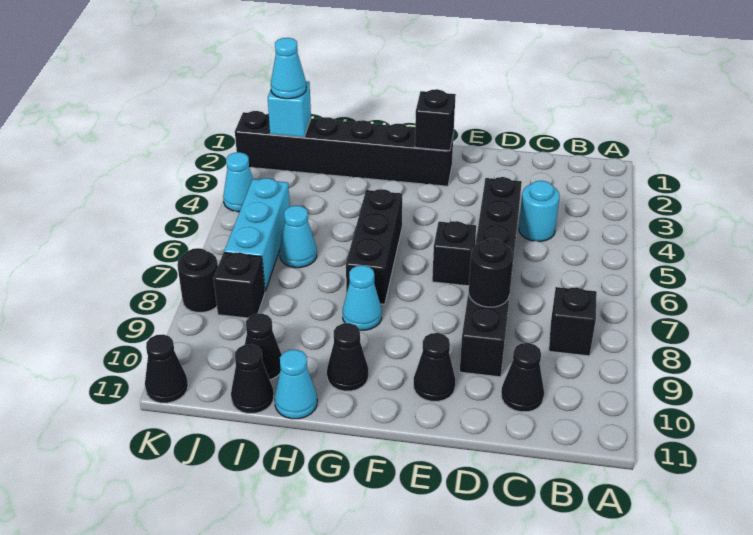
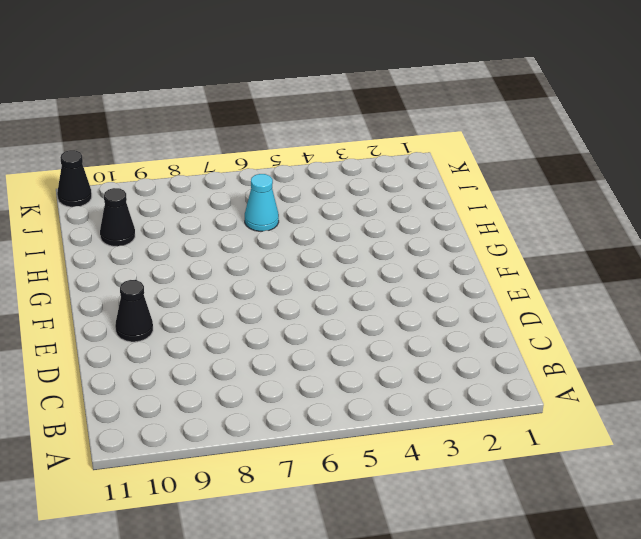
none -> black 1x1 brick [549,287,597,356]
none -> cyan 1x1 round brick [519,181,560,241]
none -> black 1x1 cone [501,343,544,412]

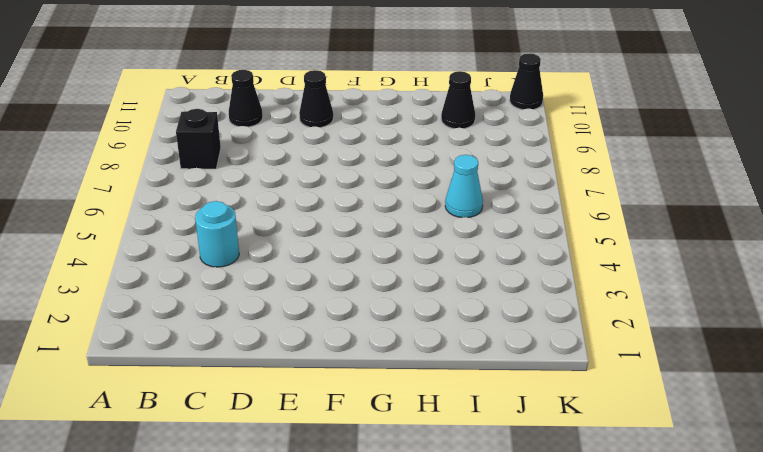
none -> black 1x6 brick [460,177,522,377]
none -> black 1x1 brick [432,221,476,286]
none -> black 1x6 brick [235,111,454,186]

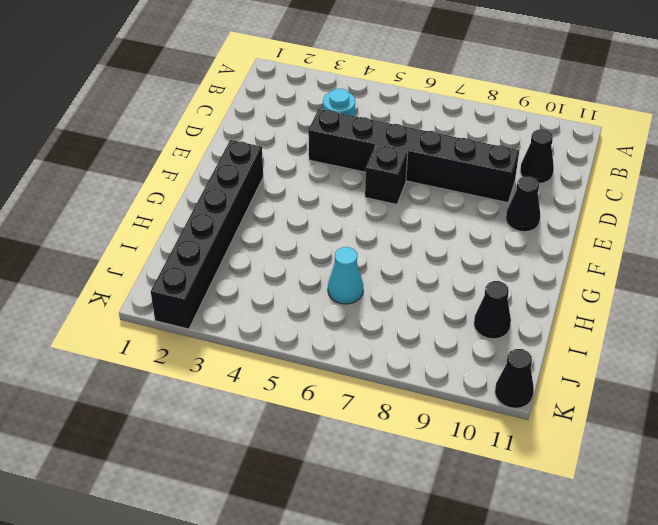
none -> black 1x1 brick [549,287,597,356]
none -> black 1x3 brick [346,189,402,304]
none -> cyan 1x1 cone [343,265,382,330]

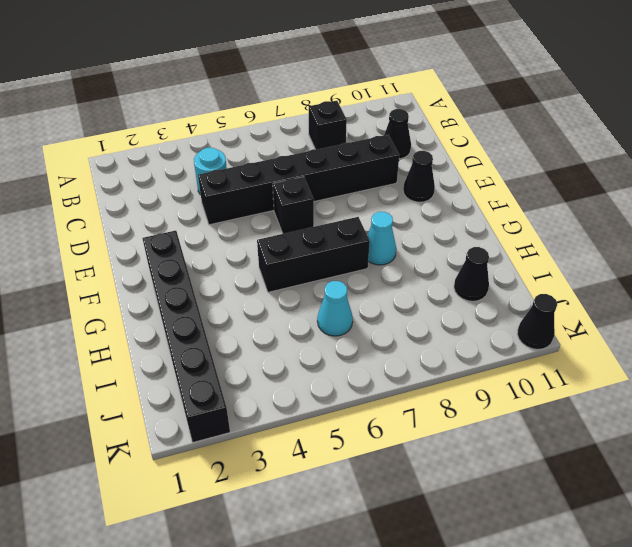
none -> black 1x1 cone [327,323,368,391]
none -> cyan 1x1 cone [275,350,317,419]
none -> black 1x1 cone [231,344,274,413]

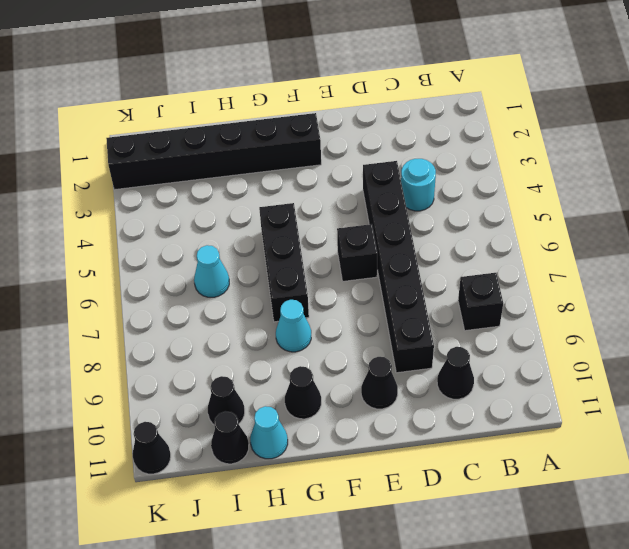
none -> cyan 1x3 brick [224,178,290,291]
none -> black 1x1 brick [213,252,265,318]
none -> cyan 1x1 cone [223,152,253,212]

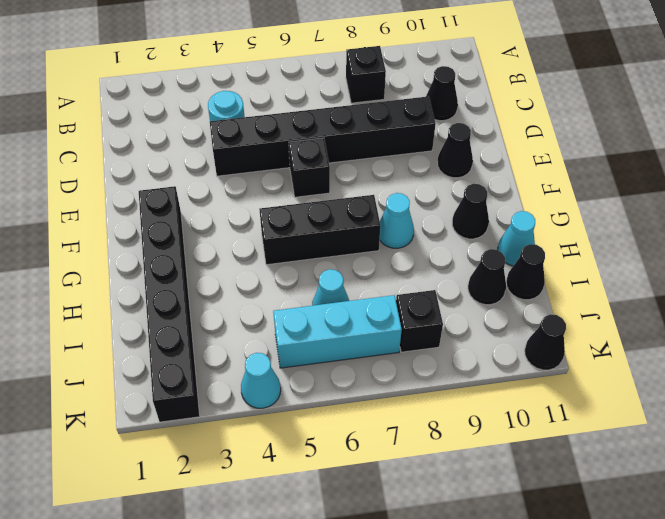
none -> black 1x1 round brick [177,248,218,312]
none -> black 1x1 round brick [469,239,513,307]
none -> black 1x1 brick [415,89,456,151]

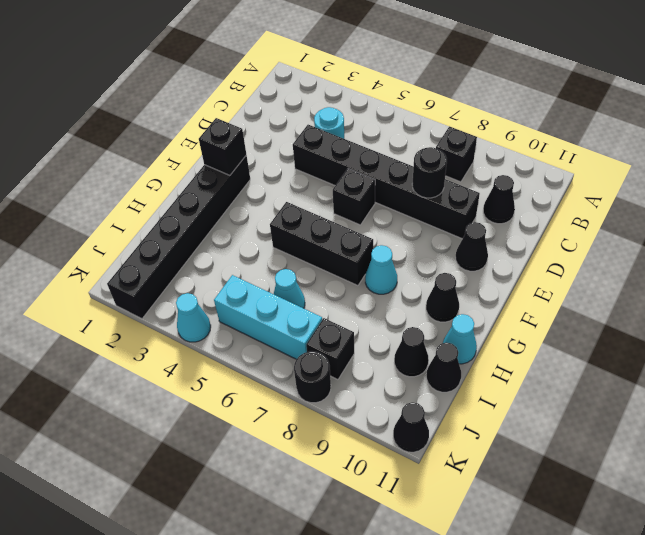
none -> cyan 1x1 brick [268,81,311,137]
none -> cyan 1x1 cone [271,38,306,99]

